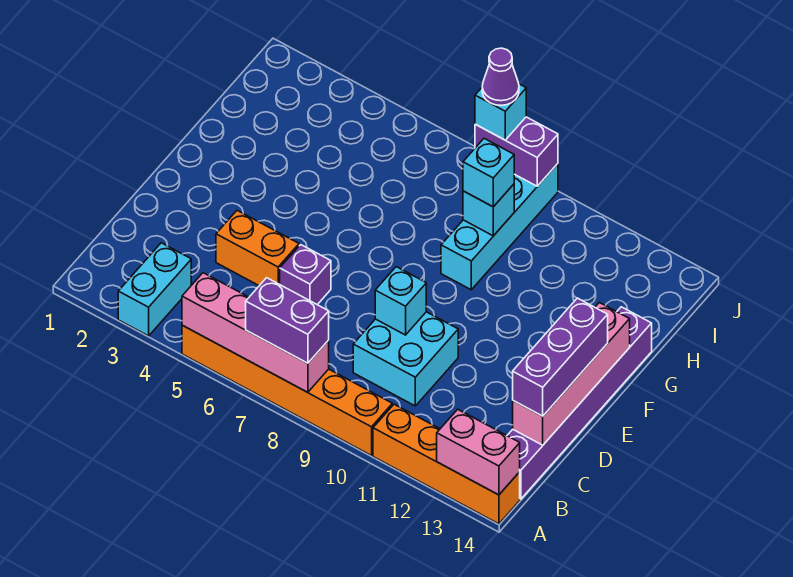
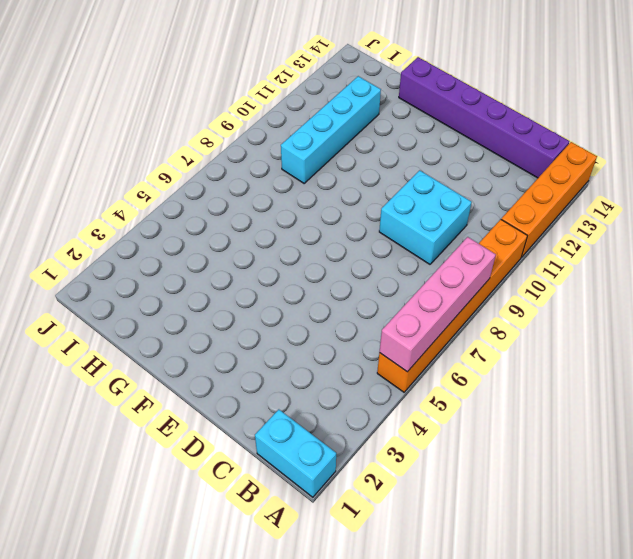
cyan 1x2 brick [255,409,336,497] -> cyan 1x2 brick moved to [118,243,191,336]
cyan 1x4 brick [281,76,381,183] -> cyan 1x4 brick turned to [441,164,558,290]
none -> orange 1x2 brick [216,211,299,286]
none -> purple 1x1 brick [280,245,331,305]
none -> pink 1x2 brick [437,409,520,495]

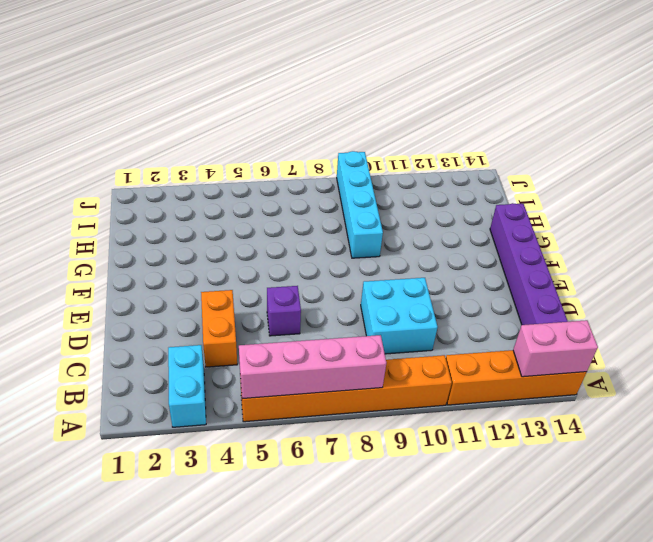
orange 1x2 brick [201,290,237,367] -> orange 1x2 brick turned to [216,211,299,286]
none -> pink 1x4 brick [513,302,630,445]
none -> cyan 1x1 brick [375,267,426,335]
none -> cyan 1x1 brick [463,184,514,236]

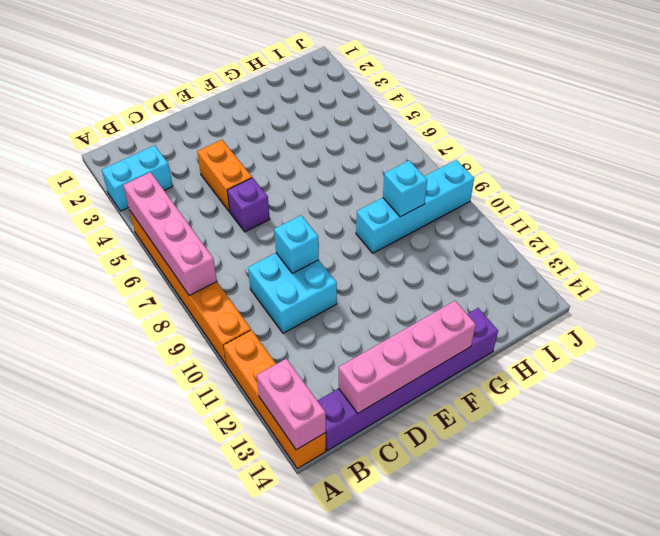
none -> purple 1x2 brick [475,117,558,186]
none -> purple 1x2 brick [246,278,329,363]
none -> purple 1x3 brick [513,298,608,416]

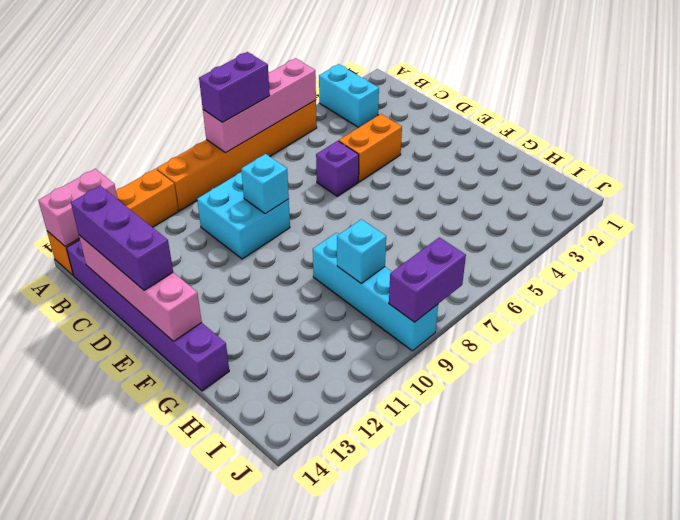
none -> cyan 1x1 brick [463,139,514,207]
none -> cyan 1x1 brick [475,84,526,140]
none -> purple 1x1 cone [482,48,519,105]

